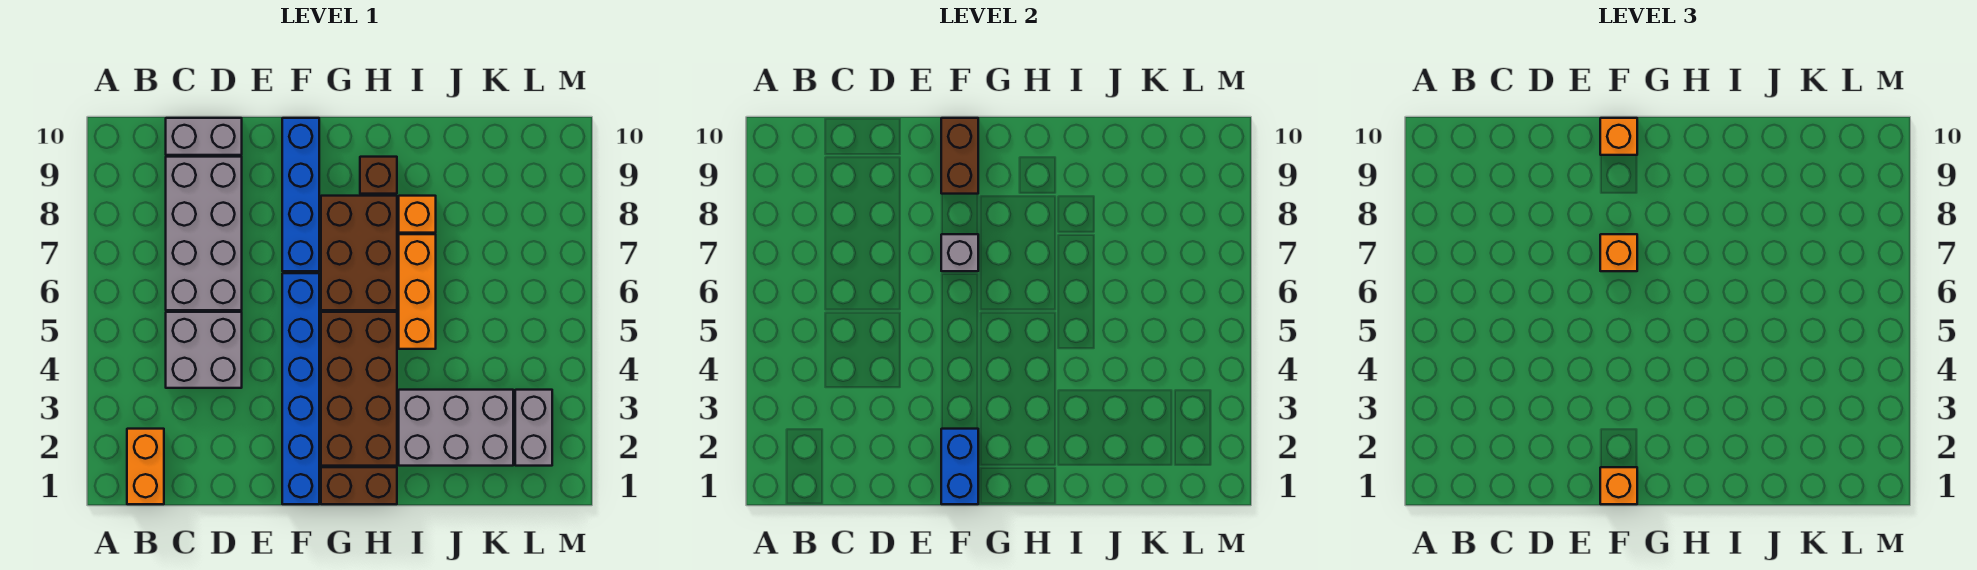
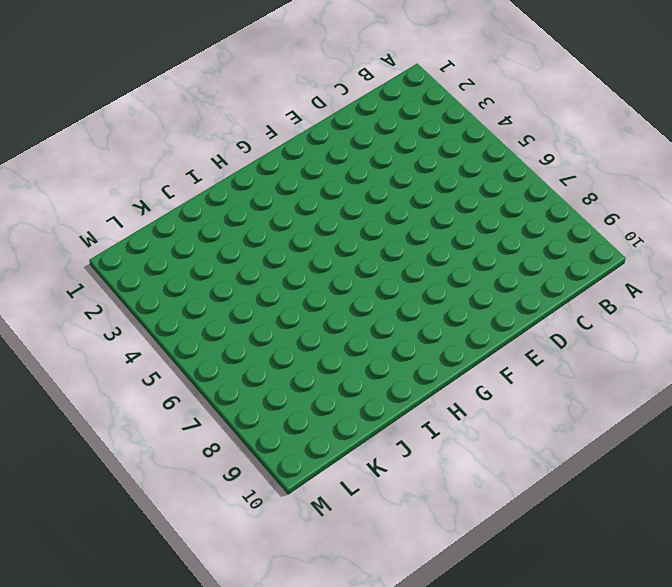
none -> orange 1x2 brick [127,429,164,504]
none -> grey 2x2 brick [166,312,242,388]
none -> grey 2x4 brick [166,157,242,310]

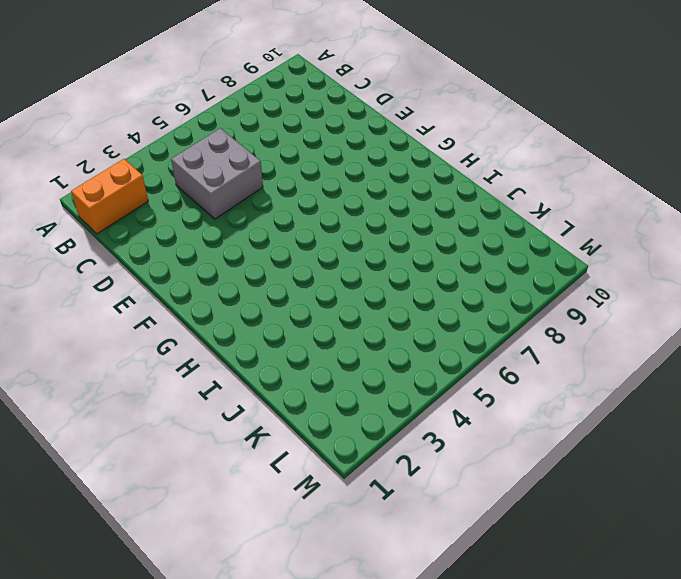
none -> grey 2x4 brick [166,157,242,310]
none -> grey 1x2 brick [166,118,242,155]
none -> blue 1x6 brick [282,273,319,504]

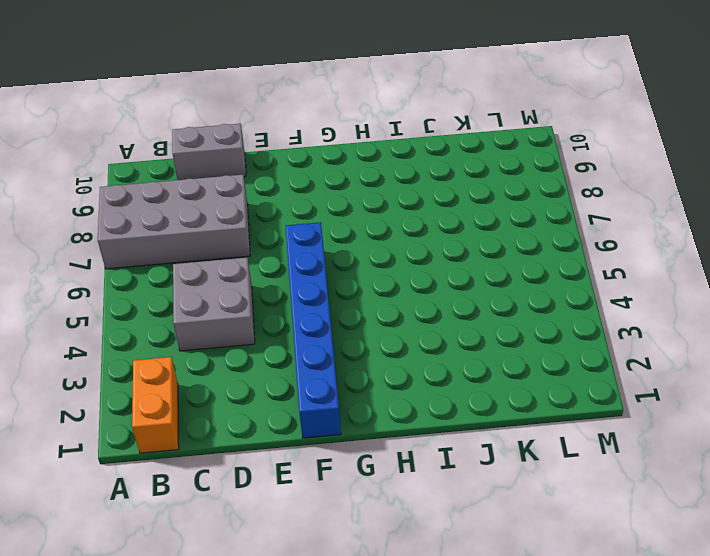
grey 2x4 brick [98,175,250,269] -> grey 2x4 brick turned to [166,157,242,310]
none -> blue 1x4 brick [282,118,319,271]
none -> brown 1x2 brick [321,467,397,504]
none -> brown 2x4 brick [321,312,397,466]

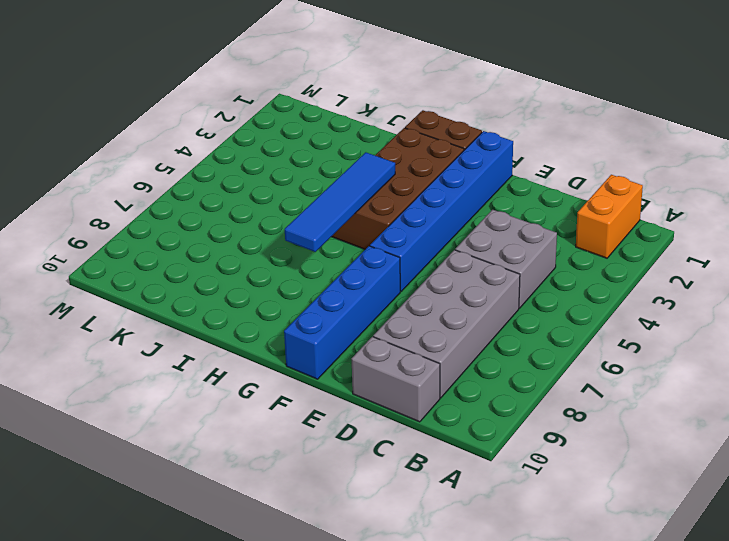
blue 1x4 tile [285,152,395,252] -> none
none -> brown 2x3 brick [321,196,397,310]
none -> brown 1x1 brick [360,157,397,194]
none -> grey 2x3 brick [399,390,513,466]

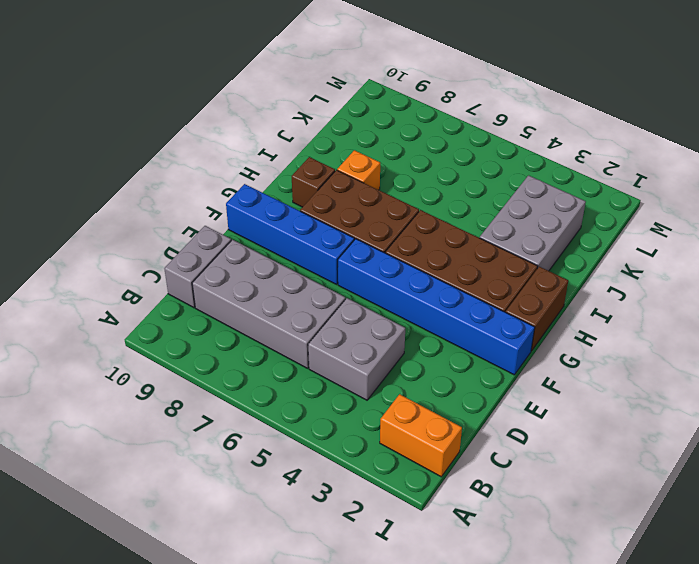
none -> orange 1x3 brick [399,234,436,349]
none -> grey 1x2 brick [515,390,552,466]
none -> blue 1x2 brick [941,429,978,504]

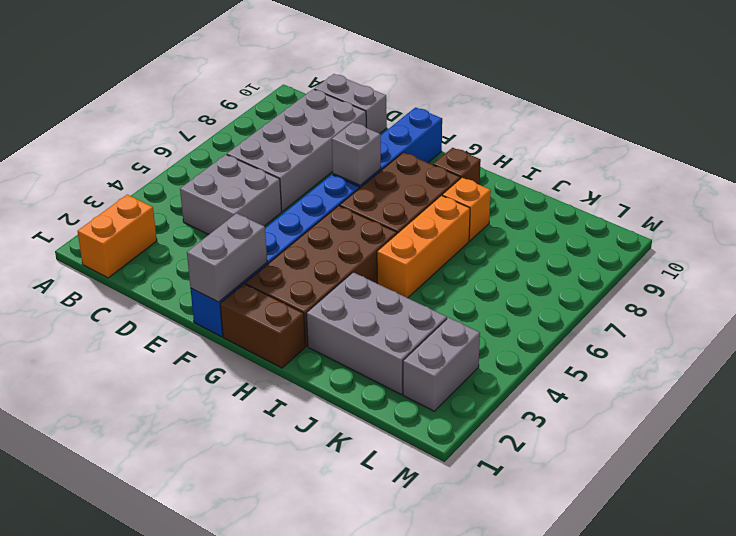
grey 1x2 brick [187,213,267,302] -> blue 1x2 brick [941,429,978,504]
none -> brown 1x2 brick [941,118,978,194]
none -> orange 1x1 brick [1600,467,1637,504]
none -> orange 1x1 brick [1600,234,1637,271]

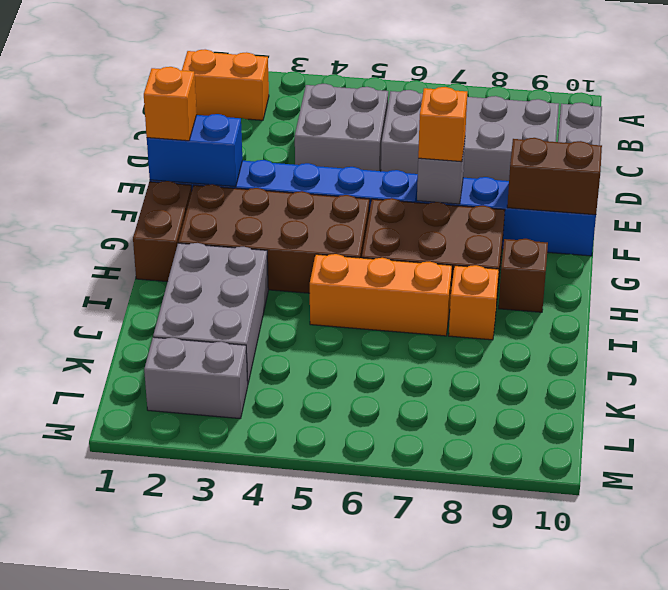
none -> orange 1x1 brick [1600,118,1637,155]

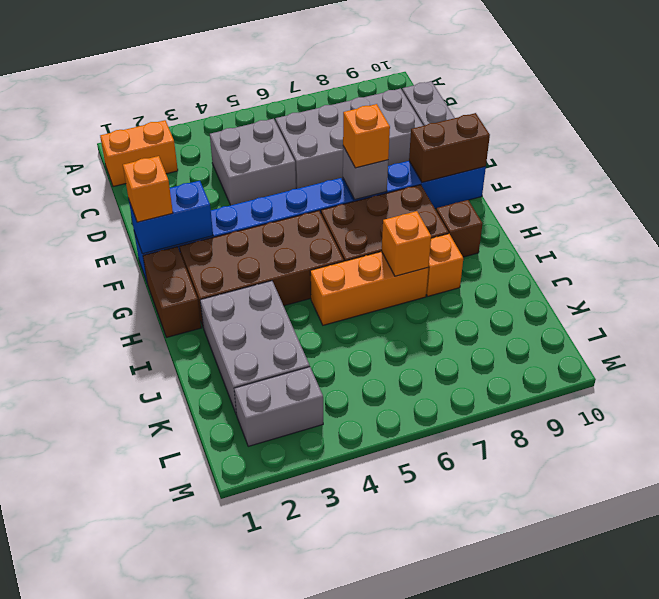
orange 1x1 brick [382,211,431,276] -> orange 1x1 brick moved to [1600,118,1637,155]

